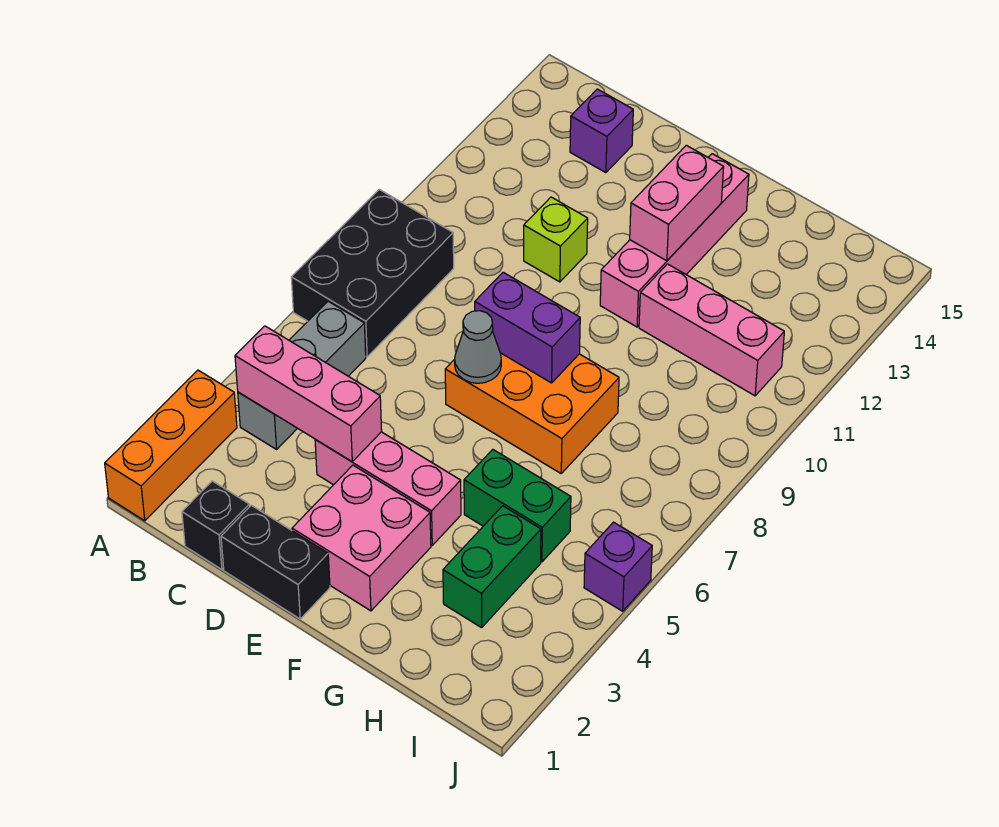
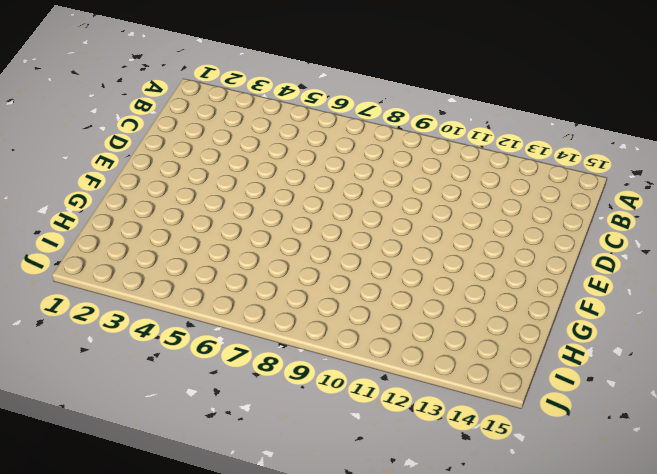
none -> orange 1x3 brick [105,370,237,521]
none -> black 2x3 brick [291,189,454,357]
none -> grey 1x3 brick [238,301,366,449]

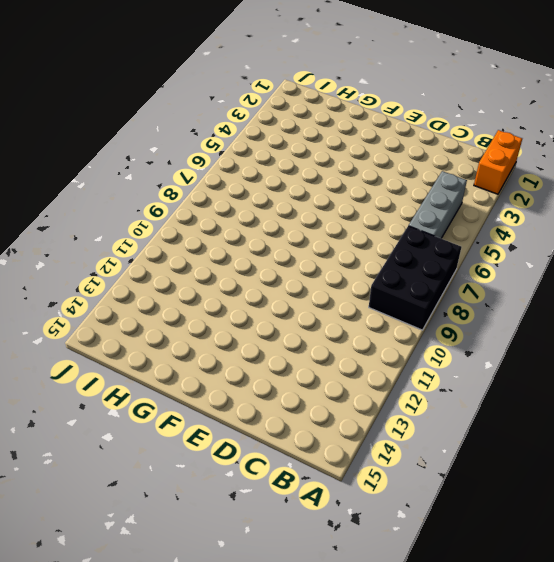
orange 1x2 brick [474,130,522,194] -> orange 1x3 brick [105,370,237,521]
none -> black 1x1 brick [182,481,249,569]
none -> purple 1x1 brick [570,89,633,173]
none -> black 1x2 brick [221,505,330,619]

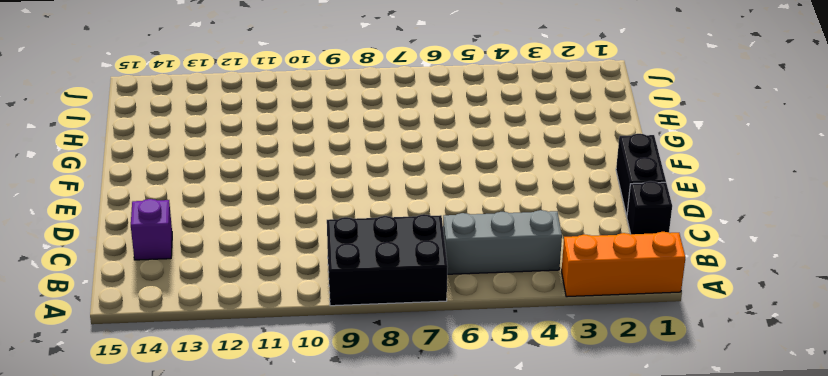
none -> pink 1x3 brick [315,432,461,545]
none -> lime 1x1 brick [524,197,588,282]
none -> pink 2x2 brick [292,465,431,611]

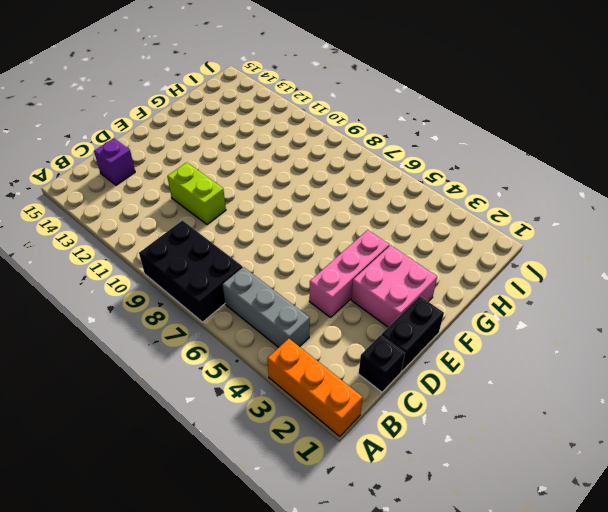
lime 1x2 brick [167,162,226,225] -> lime 1x1 brick [524,197,588,282]
none -> orange 2x3 brick [445,353,619,473]
none -> pink 1x4 brick [600,154,749,327]
none -> green 1x2 brick [464,450,571,562]

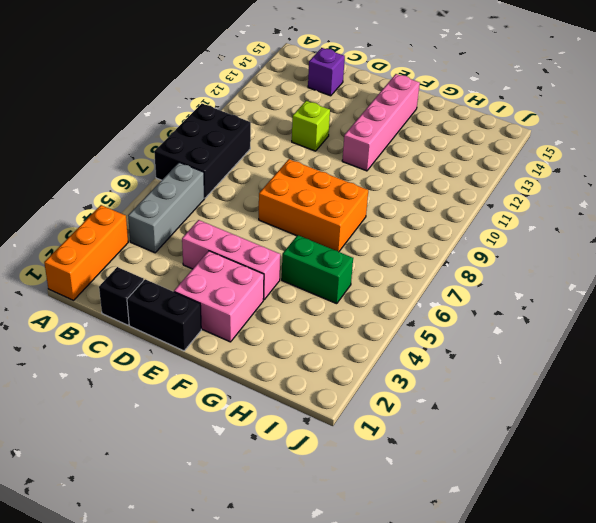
none -> pink 1x3 brick [639,264,784,396]
none -> green 1x2 brick [443,506,541,628]
none -> purple 1x1 brick [584,522,652,611]

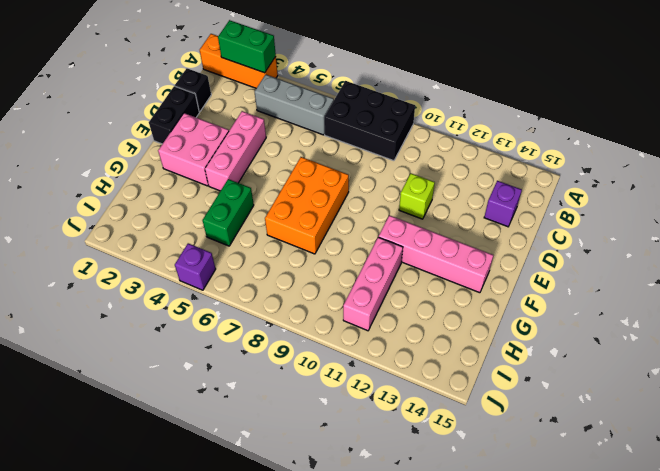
green 1x2 brick [218,20,276,73] -> green 1x2 brick moved to [443,506,541,628]
none -> pink 1x3 brick [235,326,382,462]
none -> grey 1x1 cone [455,311,501,383]
none -> purple 1x2 brick [475,272,580,383]

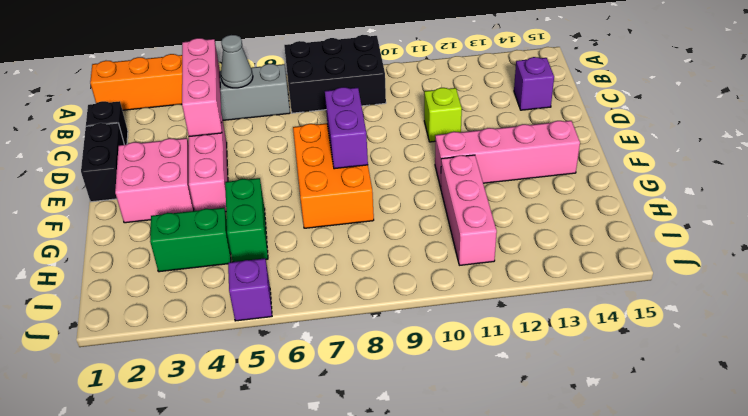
grey 1x1 cone [221,35,253,88] -> grey 1x1 cone moved to [455,311,501,383]
none -> pink 1x2 brick [630,145,724,261]

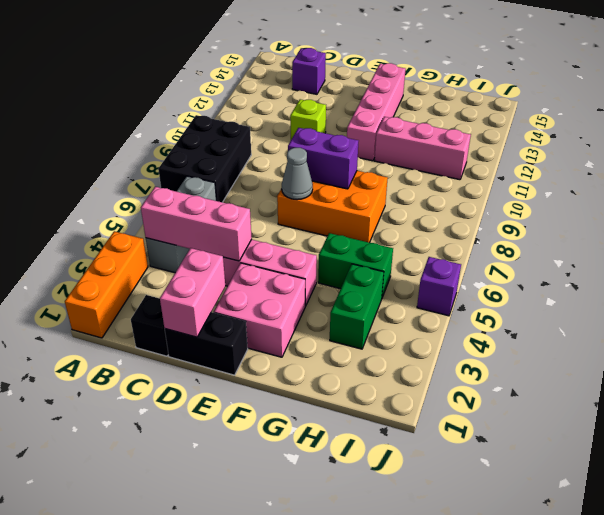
pink 1x2 brick [160,248,225,337] -> pink 1x2 brick moved to [630,145,724,261]

